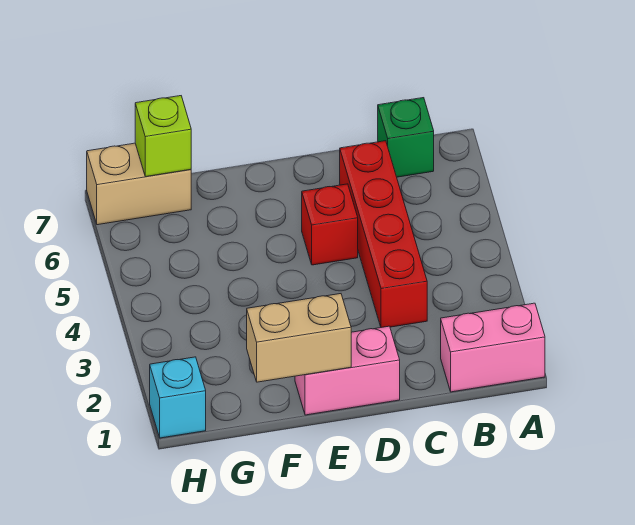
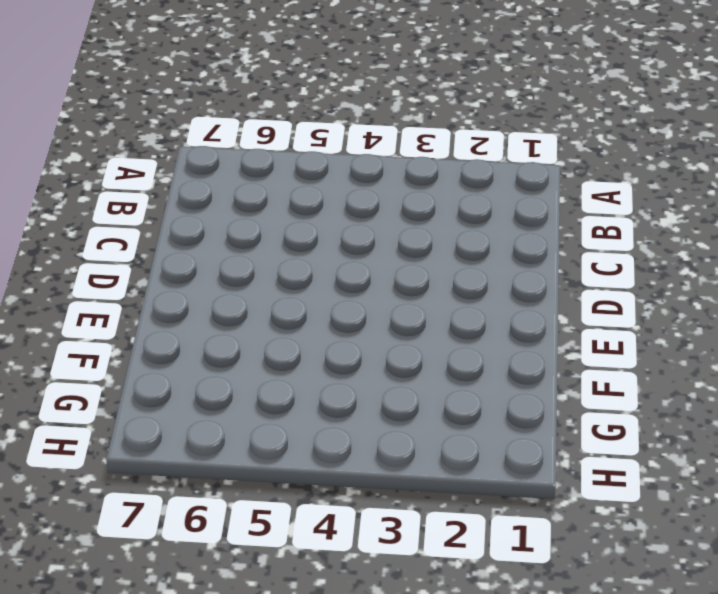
none -> pink 1x2 brick [441,303,545,392]
none -> green 1x1 brick [378,98,434,177]

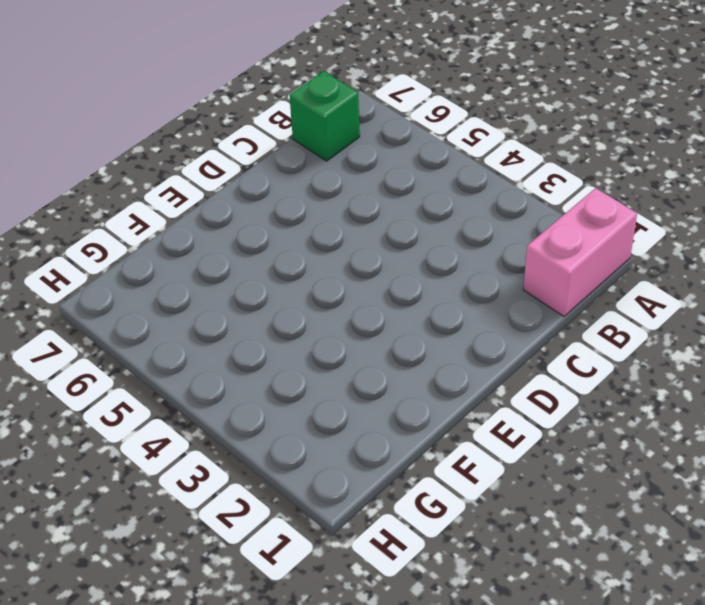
none -> red 1x4 brick [340,141,427,328]
none -> pink 1x2 brick [295,326,400,415]

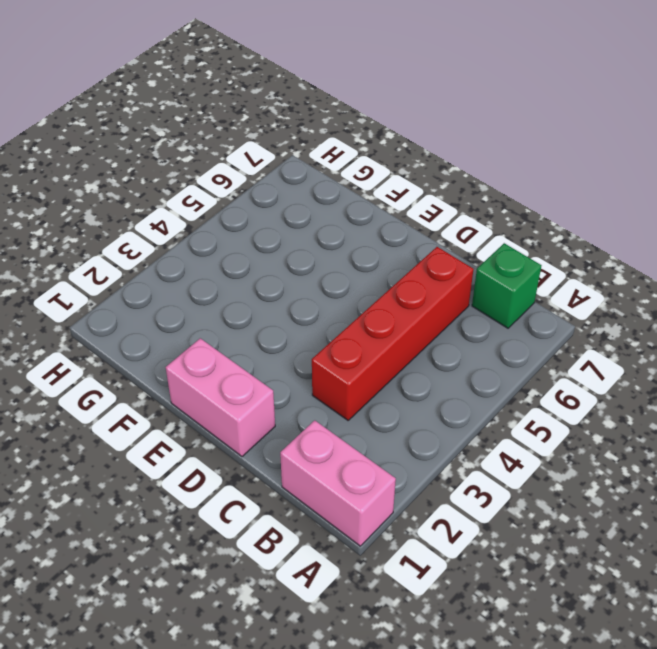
none -> red 1x1 brick [302,184,358,265]
none -> tan 1x2 brick [87,143,191,225]

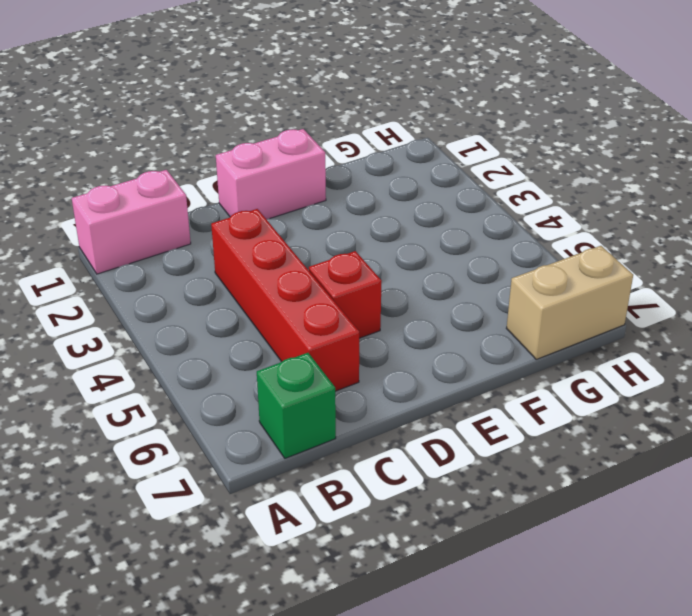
none -> cyan 1x1 brick [150,357,206,438]
none -> tan 1x2 brick [247,294,351,382]

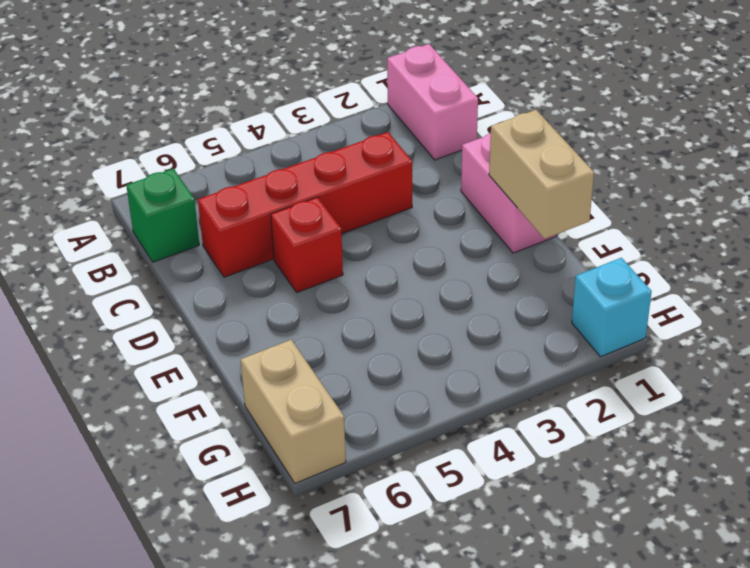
none -> lime 1x1 brick [135,96,191,177]

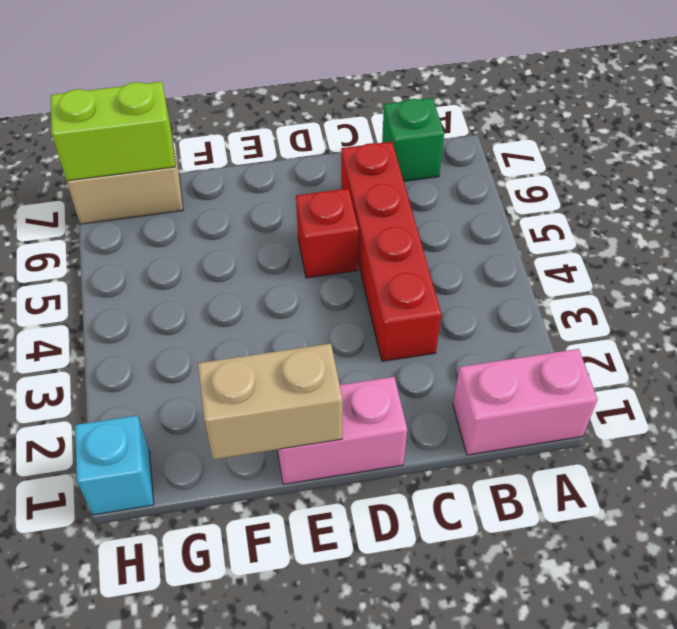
lime 1x2 brick [51,82,175,181] -> lime 1x1 brick [135,96,191,177]

